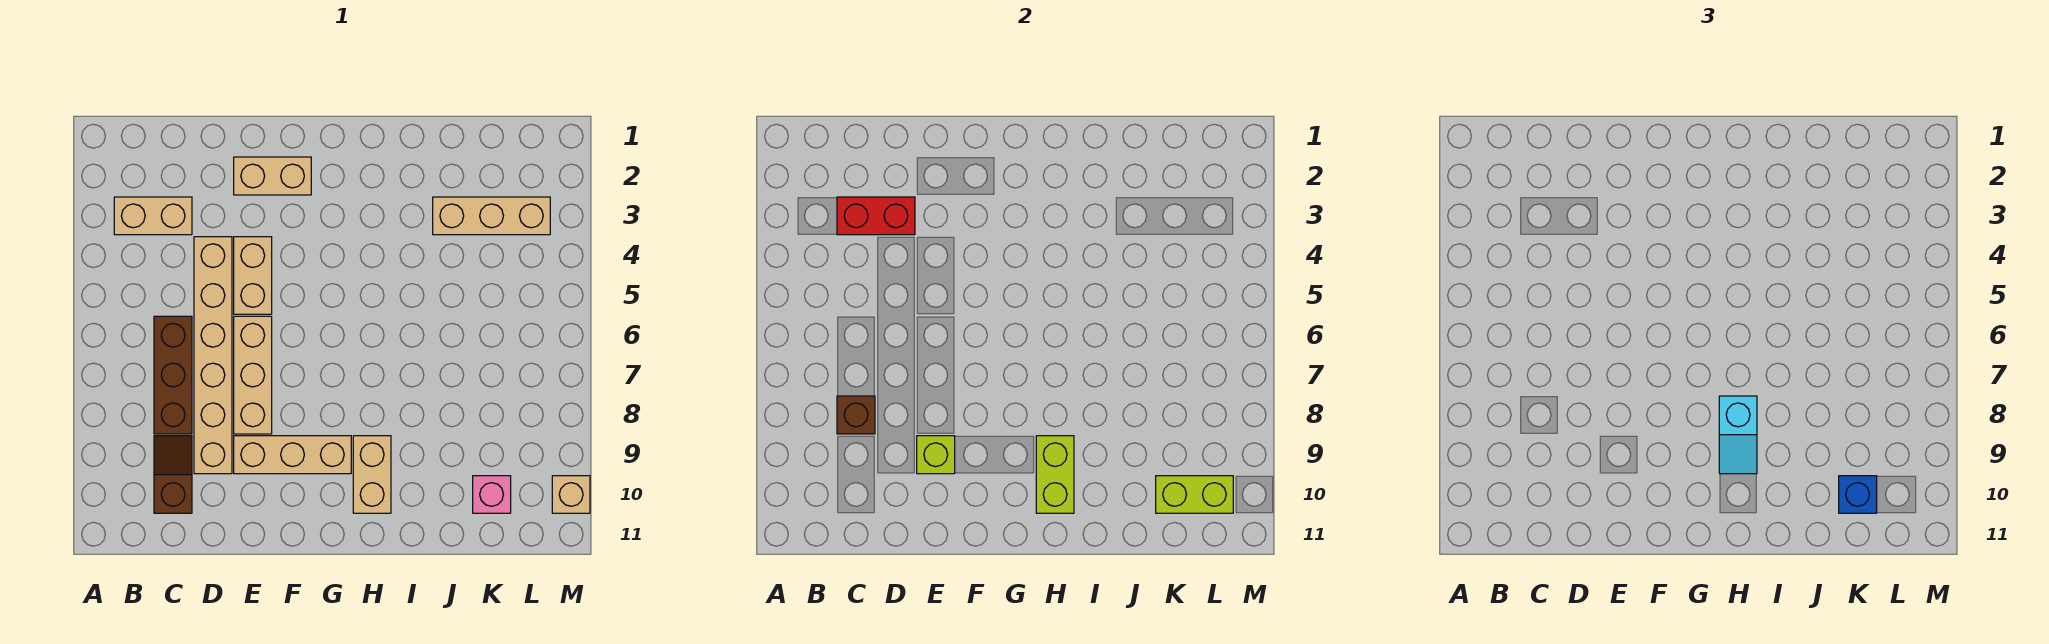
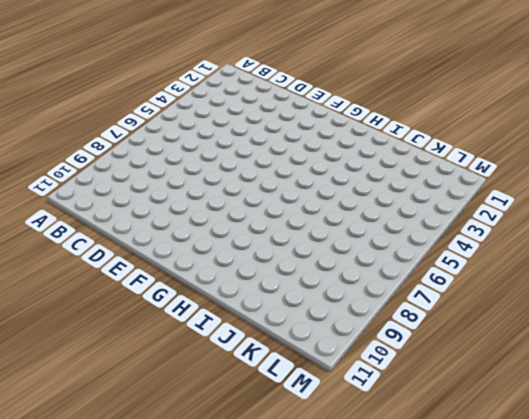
none -> tan 1x2 brick [114,197,192,235]
none -> brown 1x3 brick [154,316,192,434]
none -> brown 1x2 slope [154,436,192,513]

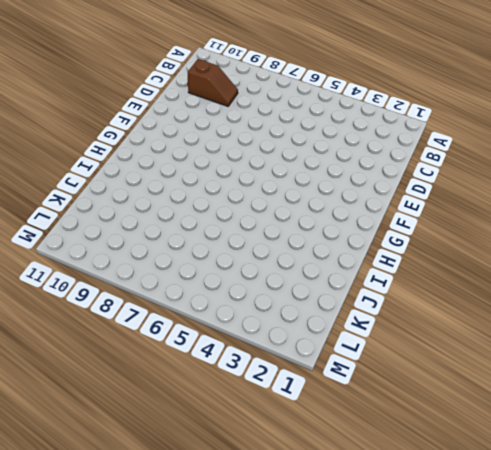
none -> tan 1x2 brick [114,197,192,235]
none -> brown 1x3 brick [154,316,192,434]
none -> tan 1x6 brick [194,237,232,474]

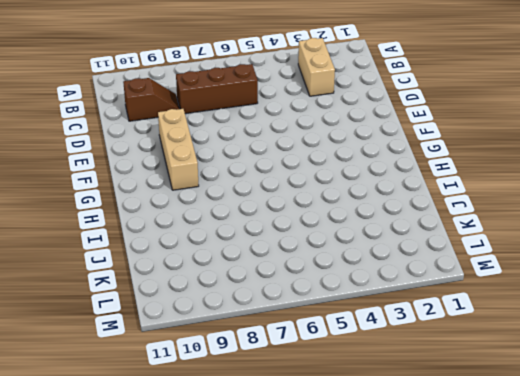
none -> tan 1x6 brick [194,237,232,474]
none -> tan 1x2 brick [234,157,311,195]
none -> tan 1x2 brick [234,237,272,314]

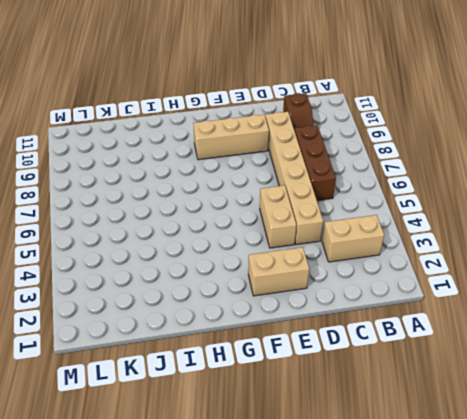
none -> tan 1x3 brick [234,316,272,434]
none -> tan 1x2 brick [353,436,391,513]
none -> tan 1x3 brick [433,197,550,235]

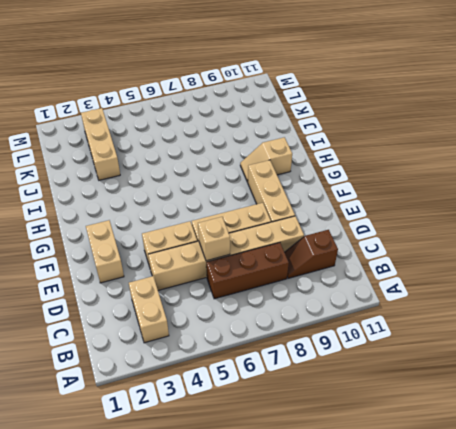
tan 1x1 brick [198,217,230,261] -> tan 1x1 brick moved to [552,476,590,513]
tan 1x2 slope [240,137,292,182] -> tan 1x2 brick [353,436,391,513]
none -> pink 1x1 brick [473,476,511,513]
none -> red 1x2 brick [837,197,915,235]
none -> brown 1x1 brick [837,396,875,434]

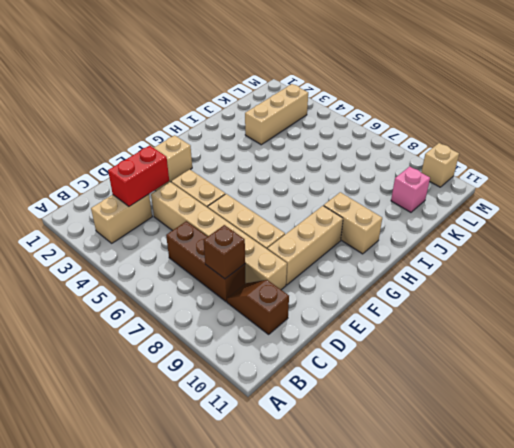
none -> lime 1x1 brick [917,436,955,474]
none -> lime 1x2 brick [1036,436,1074,513]
none -> lime 1x2 brick [1156,476,1233,513]

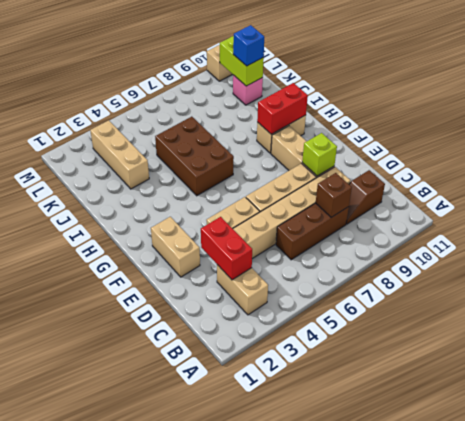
brown 2x3 brick [155,116,234,196] -> none
red 1x2 brick [257,83,308,134] -> lime 1x2 brick [1036,436,1074,513]
none -> cyan 1x2 slope [1719,396,1757,474]

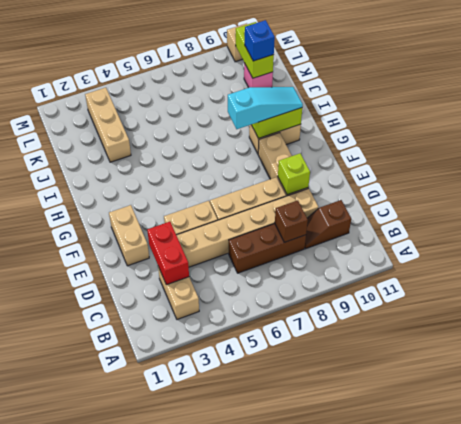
cyan 1x3 slope [228,87,303,129] -> cyan 1x2 slope [1719,396,1757,474]

